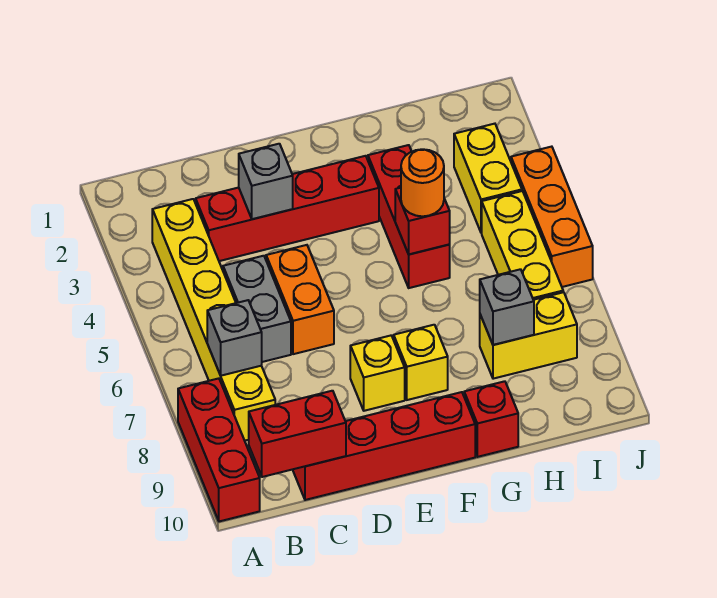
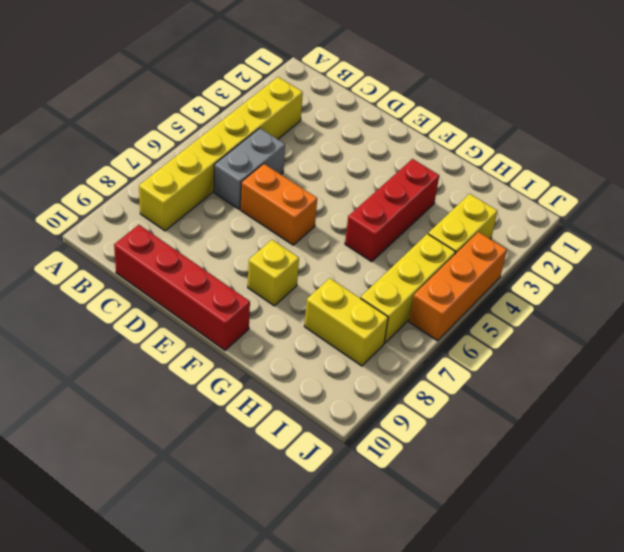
orange 1x2 brick [241,164,317,245] -> orange 1x2 brick turned to [266,245,334,354]
none -> red 1x3 brick [178,378,260,521]
none -> red 1x4 brick [196,156,379,261]
none -> yellow 1x1 brick [350,336,405,411]

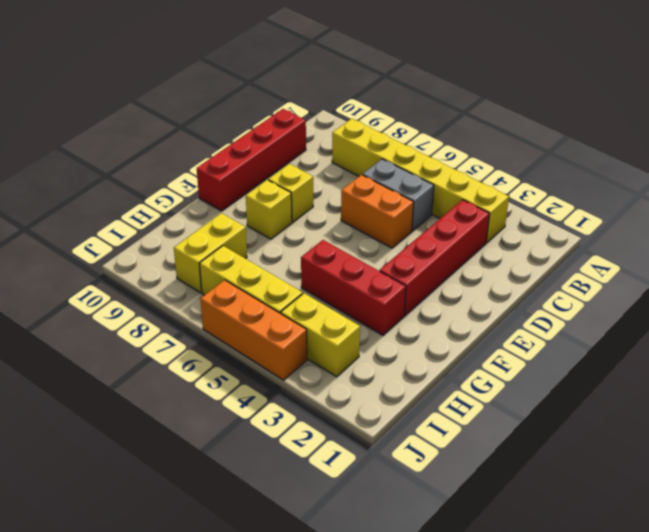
none -> red 1x3 brick [178,378,260,521]
none -> red 1x1 brick [464,381,518,457]
none -> grey 1x1 brick [207,300,262,376]

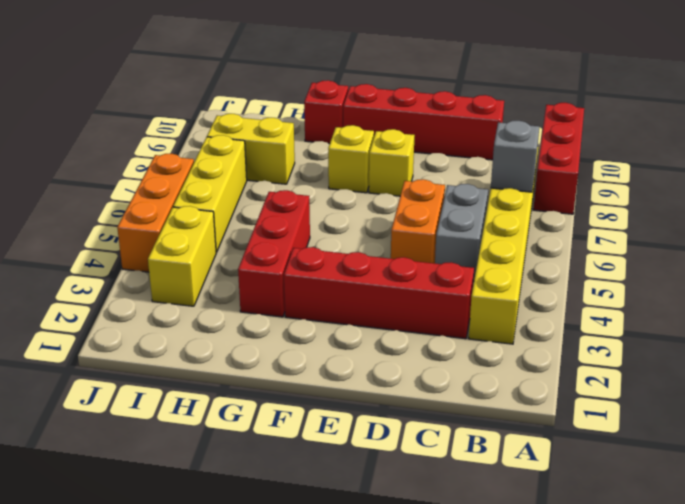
none -> red 1x2 brick [249,391,346,477]
none -> grey 1x1 brick [239,144,293,219]
none -> red 1x1 brick [395,188,450,254]

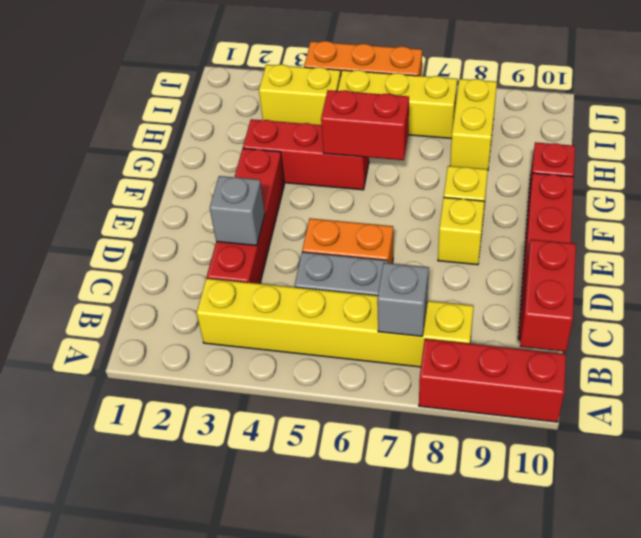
red 1x2 brick [321,90,409,160] -> red 1x1 brick [395,188,450,254]
none -> grey 1x1 brick [480,269,534,345]
none -> orange 1x1 round brick [401,149,444,216]

